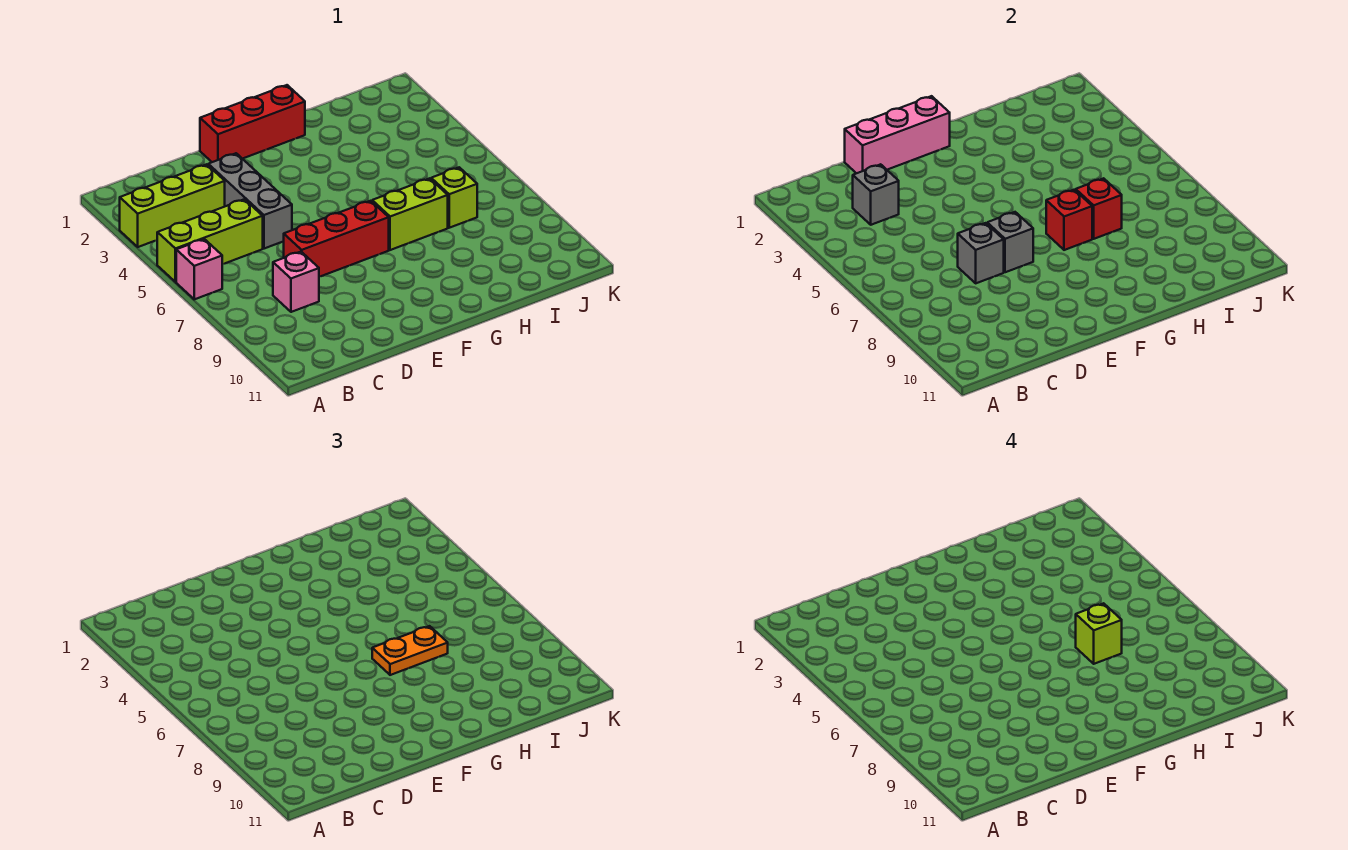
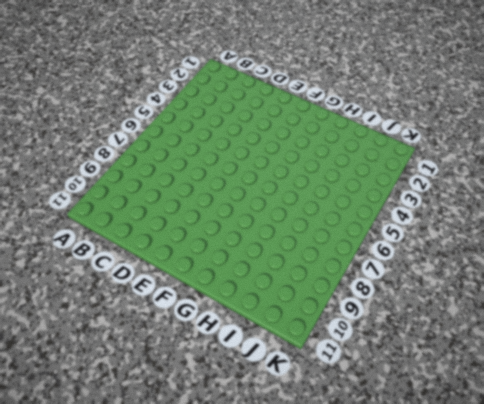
none -> lime 1x3 brick [120,164,225,247]
none -> lime 1x3 brick [157,199,263,282]
none -> pink 1x1 brick [176,239,222,299]

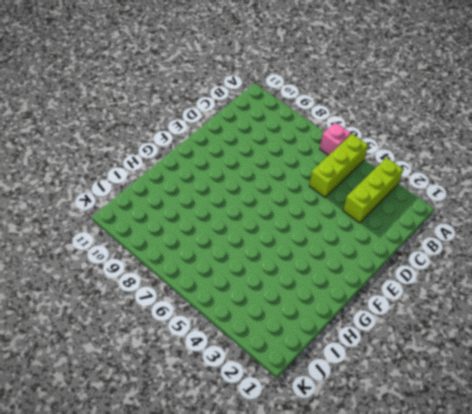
none -> pink 1x1 brick [273,252,319,312]
none -> grey 1x3 brick [208,153,292,249]
none -> red 1x3 brick [284,201,389,277]

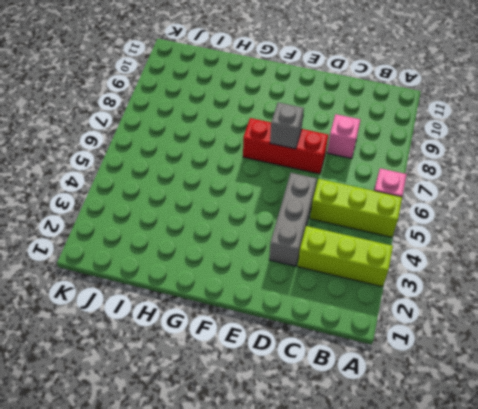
none -> red 1x3 brick [200,85,305,162]
none -> lime 1x2 brick [372,178,448,250]
none -> lime 1x1 brick [431,167,477,228]

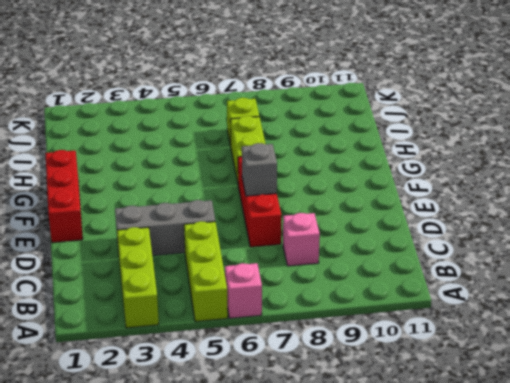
none -> grey 1x1 brick [853,164,899,225]
none -> pink 1x3 brick [845,96,950,173]
none -> grey 1x1 brick [958,223,1004,283]

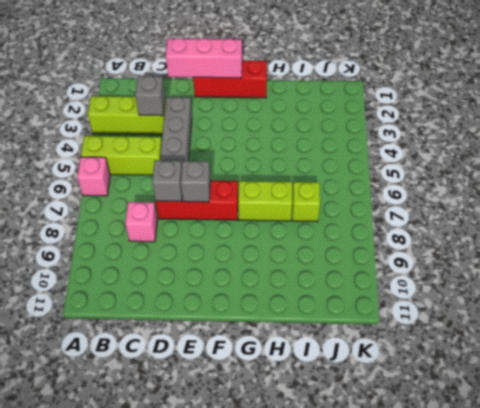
none -> red 1x1 brick [1046,190,1092,250]
none -> red 1x1 brick [1076,178,1122,239]
none -> orange 1x2 plate [372,626,448,675]

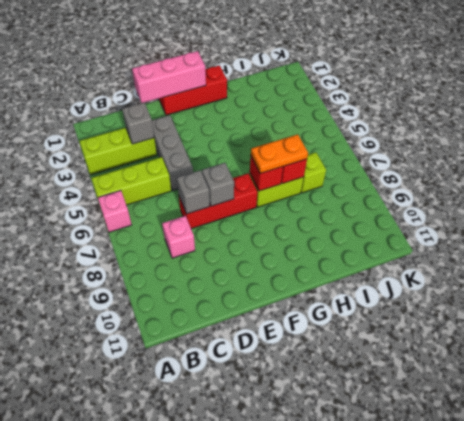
none -> lime 1x1 brick [1076,603,1122,664]

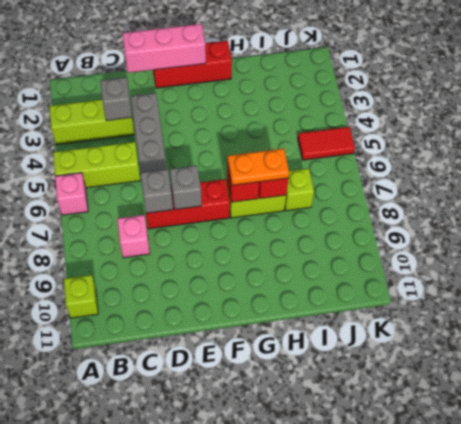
lime 1x1 brick [64,275,98,318] -> lime 1x1 brick moved to [1076,603,1122,664]
red 1x2 tile [298,127,355,160] -> none

